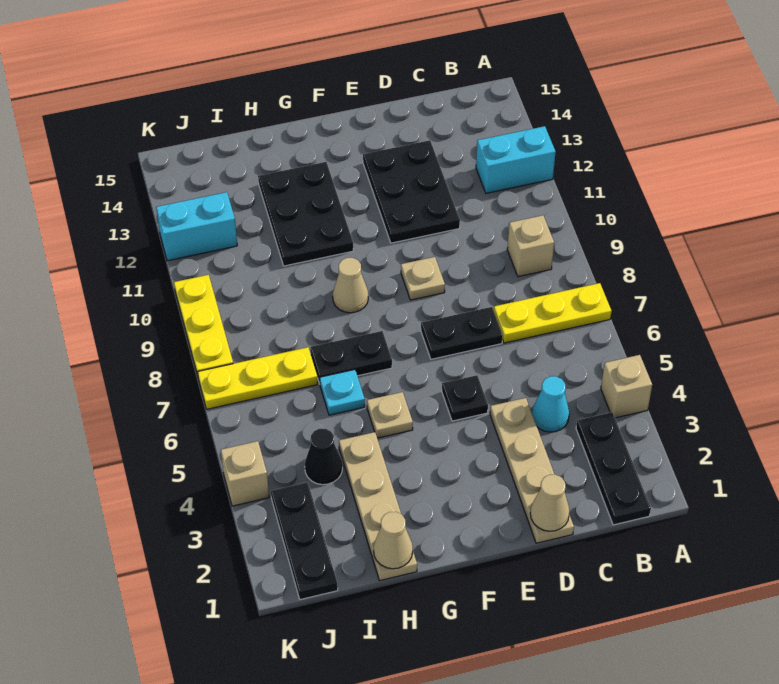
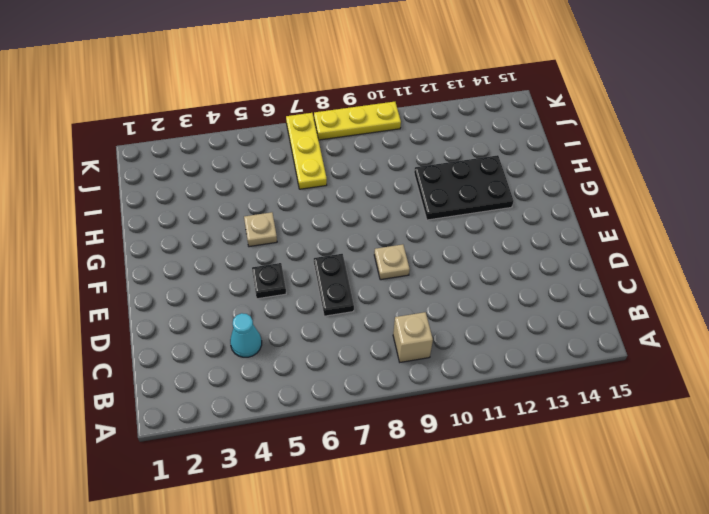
none -> tan 1x1 brick [601,355,652,418]
none -> yellow 1x3 plate [494,283,612,343]
none -> cyan 1x2 brick [476,126,556,193]

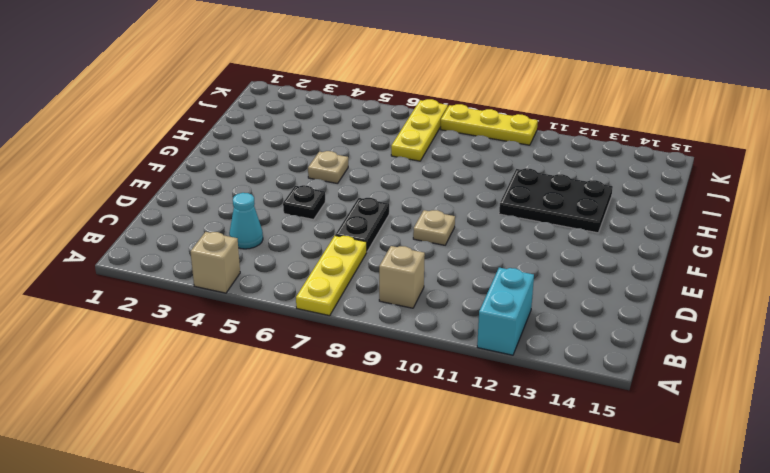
none -> black 1x3 plate [576,412,651,525]
none -> tan 1x4 plate [490,398,574,543]
none -> black 2x3 plate [363,140,460,243]

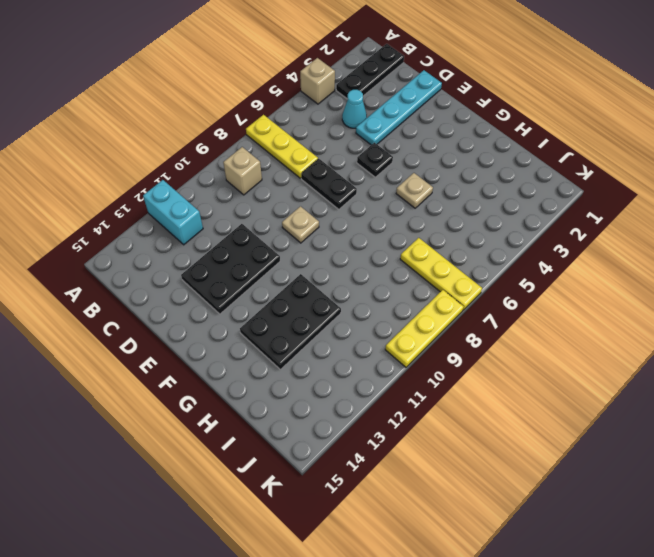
cyan 1x4 plate [356,70,442,145] -> tan 1x4 plate [490,398,574,543]
none -> black 1x2 plate [310,331,392,384]
none -> tan 1x1 cone [333,258,368,313]
none -> tan 1x4 plate [339,432,417,580]

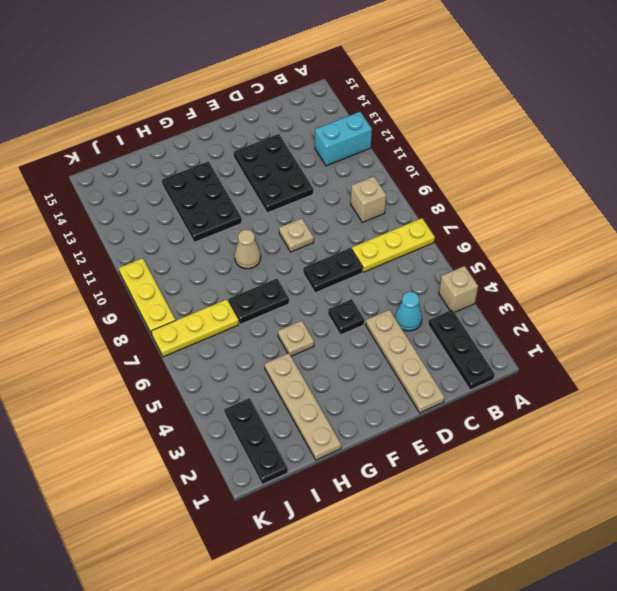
none -> cyan 1x1 plate [320,370,365,415]
none -> black 1x1 cone [305,429,342,485]
none -> cyan 1x2 brick [156,192,237,261]

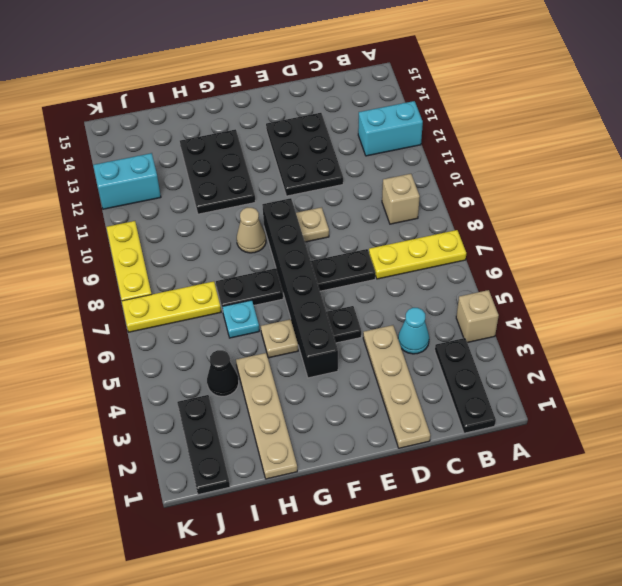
black 1x6 brick [262,198,338,378] -> none
none -> tan 1x1 brick [221,441,269,506]
none -> tan 1x1 cone [530,475,570,531]
none -> tan 1x1 cone [374,512,413,569]

